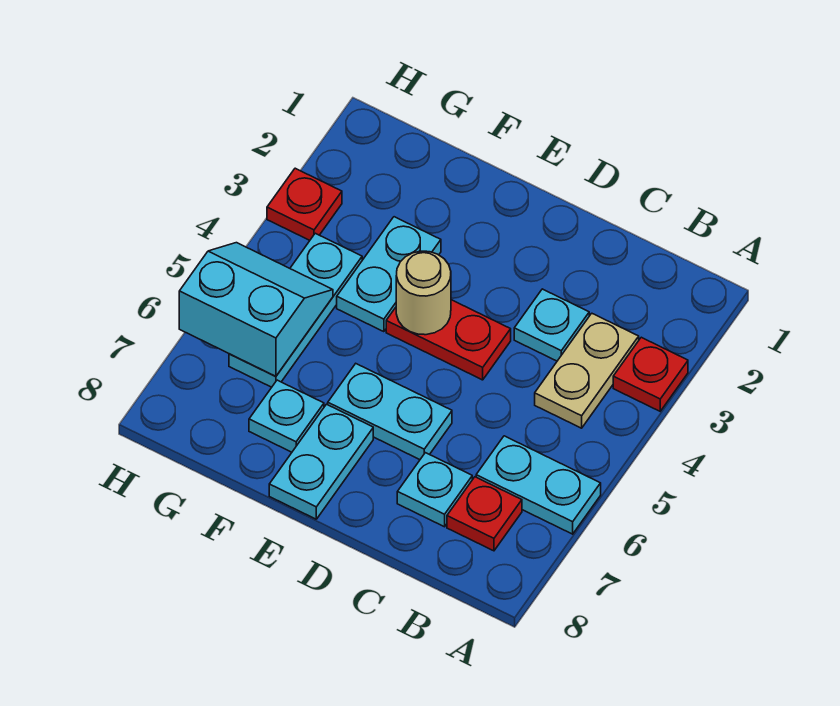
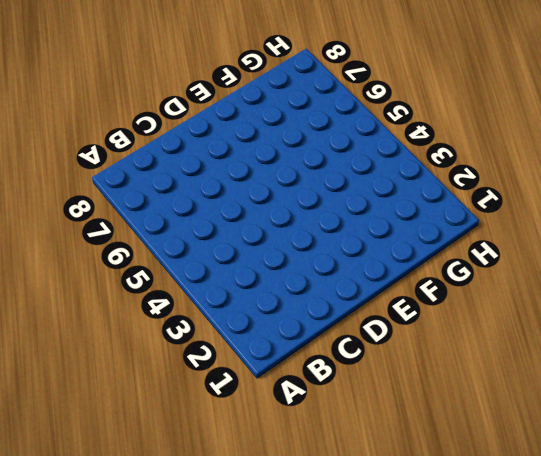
none -> red 1x1 plate [613,337,688,411]
none -> cyan 1x2 plate [476,436,601,534]
none -> tan 1x2 plate [535,313,639,428]

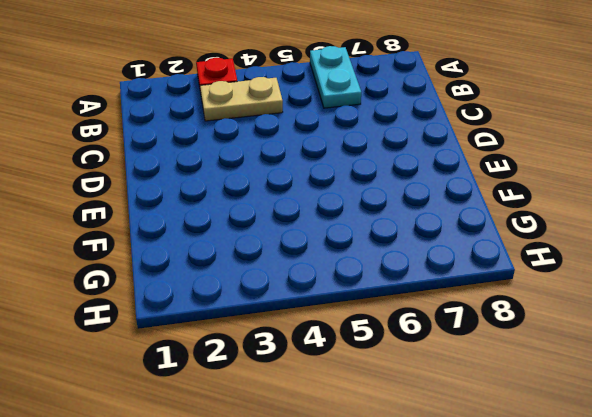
none -> red 1x1 plate [447,477,522,551]
none -> cyan 1x1 plate [514,289,589,361]
none -> cyan 1x1 plate [397,453,472,527]

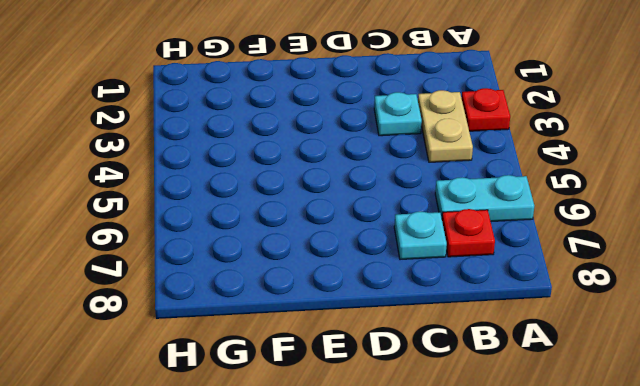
none -> red 1x2 plate [386,300,511,380]
none -> cyan 1x2 plate [328,364,452,460]
none -> cyan 1x2 plate [269,404,373,519]

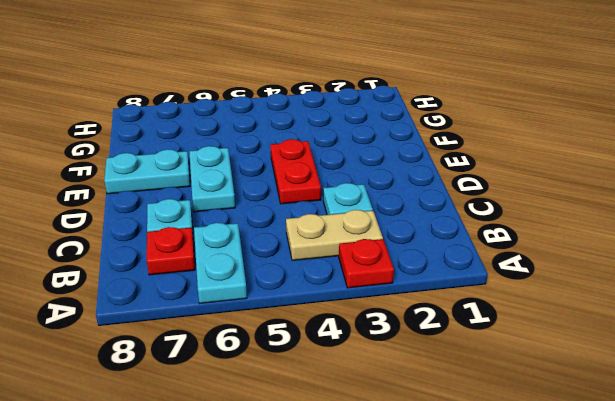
none -> cyan 1x2 plate [337,217,441,332]
none -> cyan 1x1 plate [249,380,324,452]
none -> cyan 1x3 plate [229,233,362,387]

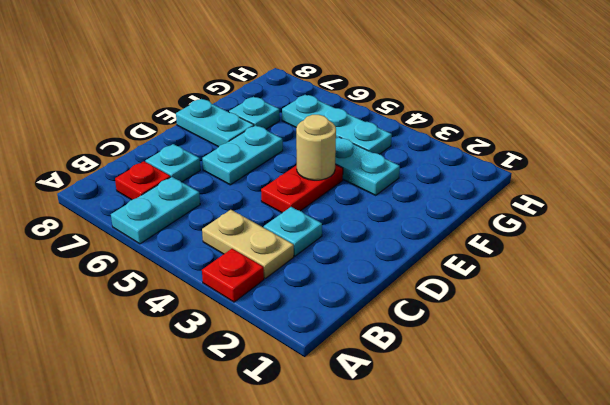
none -> red 1x1 plate [267,168,342,240]
none -> cyan 2x2 slope [179,243,333,376]

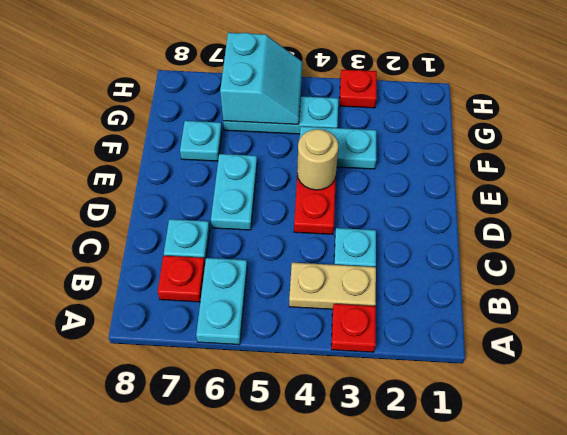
none -> cyan 1x2 plate [269,404,373,519]

